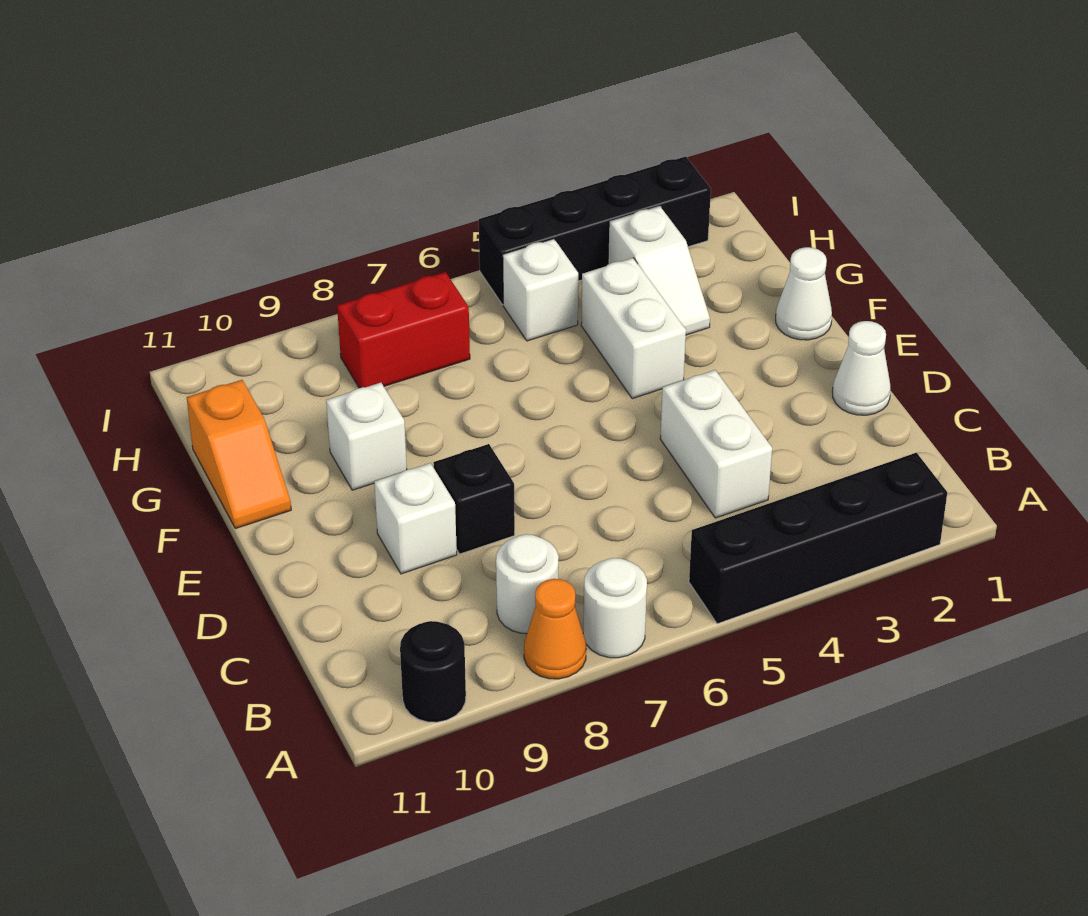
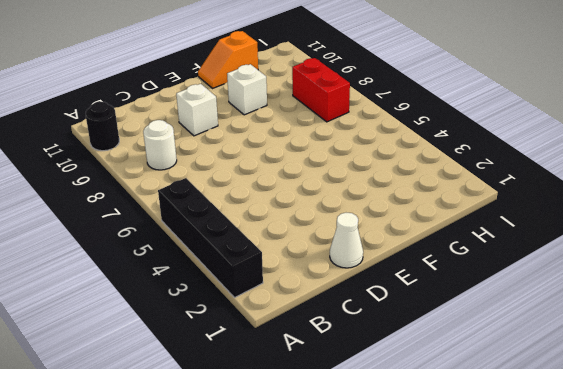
none -> white 1x1 round brick [583,558,647,658]
none -> orange 1x1 cone [524,579,586,679]
none -> white 1x2 brick [660,370,772,518]

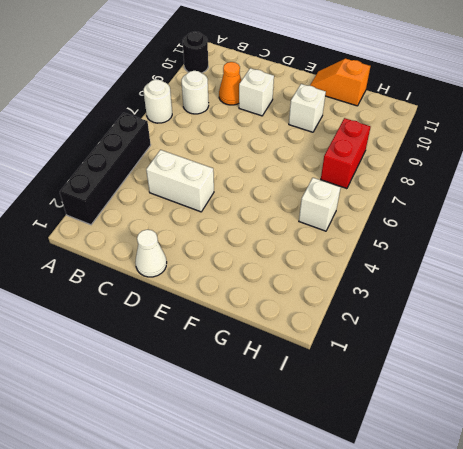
orange 1x1 cone [219,62,241,105] -> orange 1x1 cone moved to [524,579,586,679]
none -> black 1x1 brick [433,444,515,554]
none -> white 1x1 cone [776,247,832,340]
none -> white 1x2 brick [581,258,686,399]

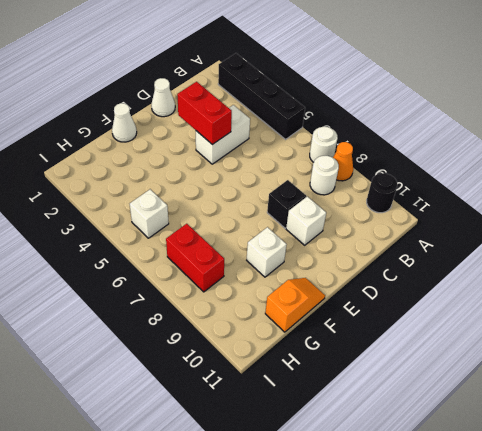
red 1x2 brick [177,82,232,145] -> none
none -> white 1x2 brick [581,258,686,399]
none -> white 1x2 slope [609,206,710,335]
none -> black 1x4 brick [479,157,711,305]

